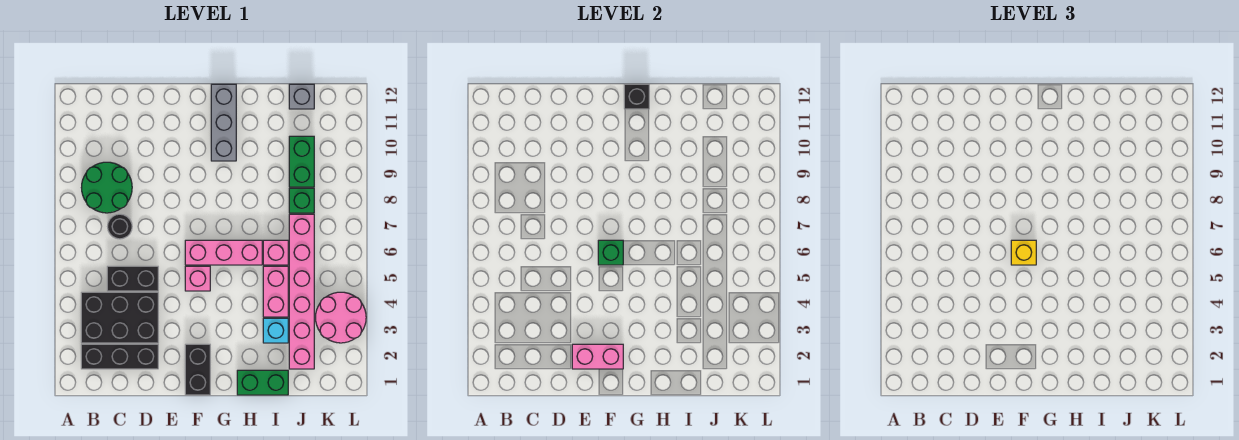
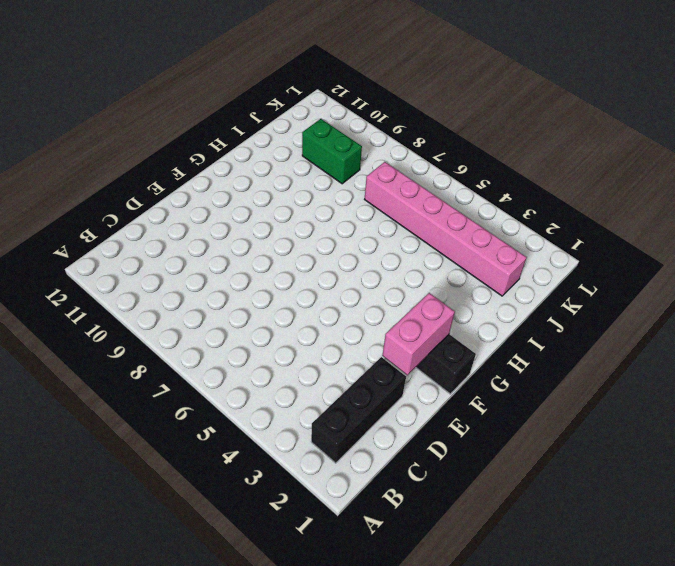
none -> black 2x3 brick [81,292,158,343]
none -> green 2x2 round brick [81,162,132,213]
none -> black 1x2 brick [107,266,158,291]

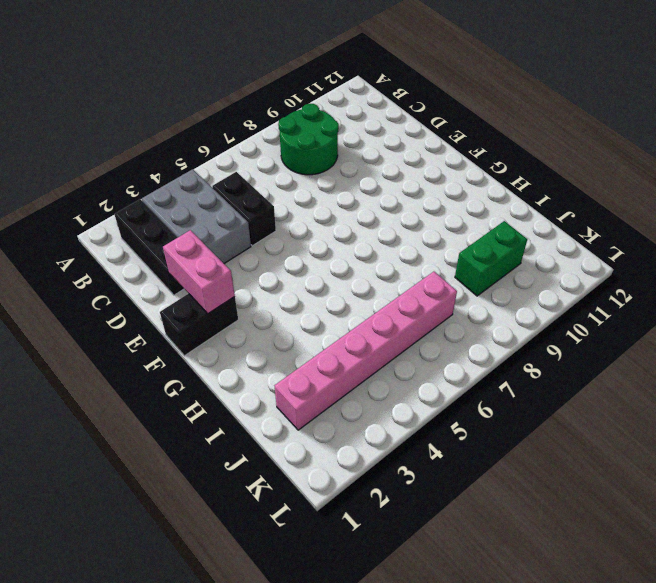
grey 2x3 brick [142,169,251,264] -> black 2x3 brick [81,292,158,343]
none -> black 1x1 round brick [108,214,132,239]
none -> pink 1x1 brick [185,266,210,291]
none -> pink 1x3 brick [185,240,262,265]

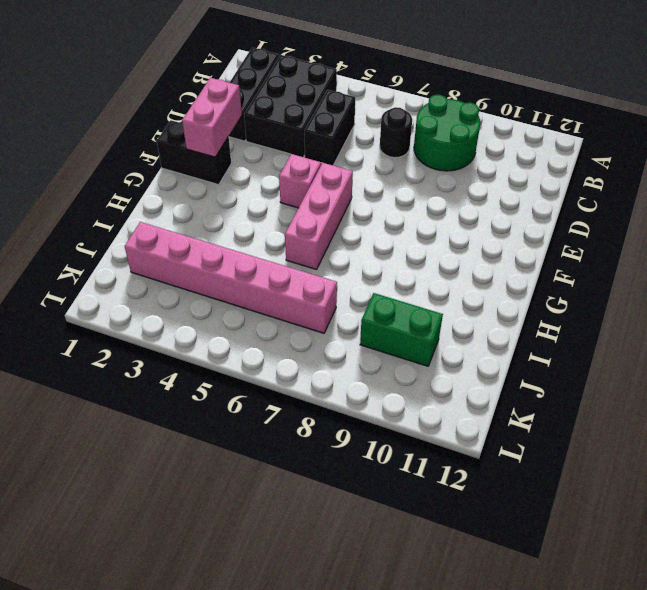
none -> grey 1x3 brick [211,84,236,161]
none -> green 1x2 brick [237,370,288,395]
none -> cyan 1x1 brick [263,318,288,343]

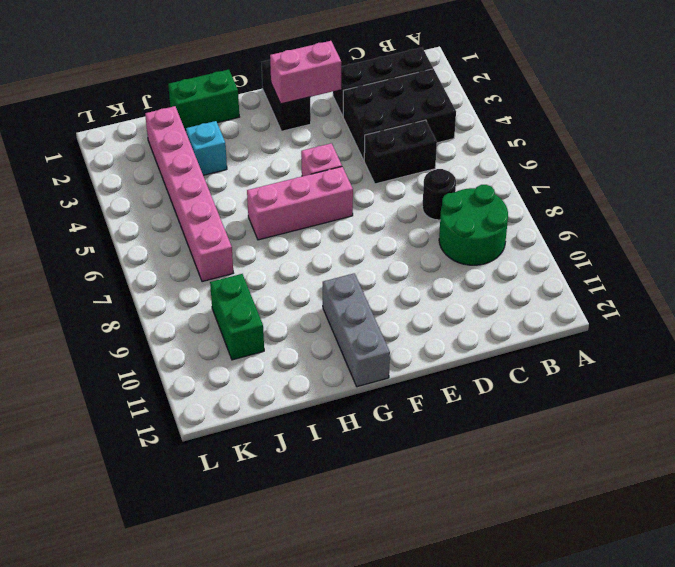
none -> pink 1x2 brick [263,266,288,317]
none -> pink 1x1 brick [263,240,288,265]
none -> green 1x1 brick [289,188,314,213]

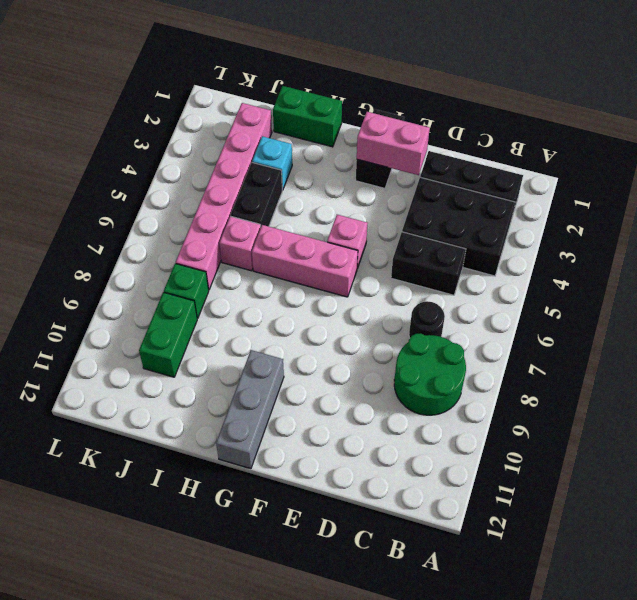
black 1x2 brick [231,163,282,226] -> pink 1x2 brick [263,266,288,317]
none -> grey 1x1 brick [289,84,314,109]
none -> pink 2x2 round brick [315,292,366,343]
none -> green 1x1 brick [598,240,623,265]

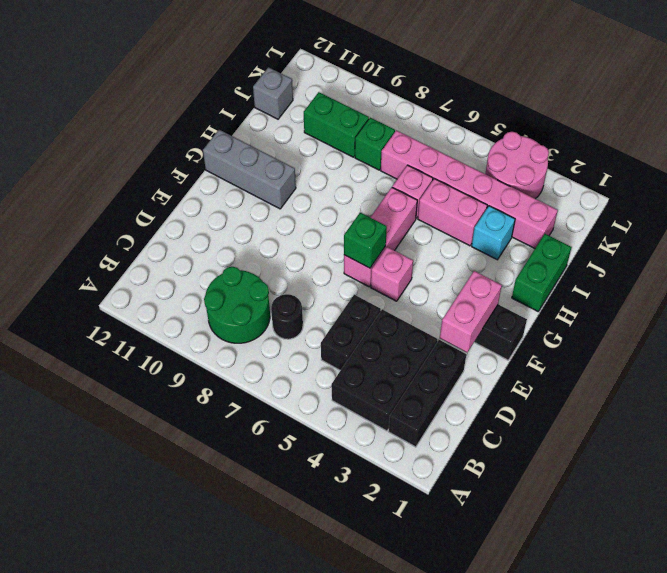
none -> black 1x1 brick [624,84,649,109]
none -> yellow 1x1 brick [1011,240,1036,265]

